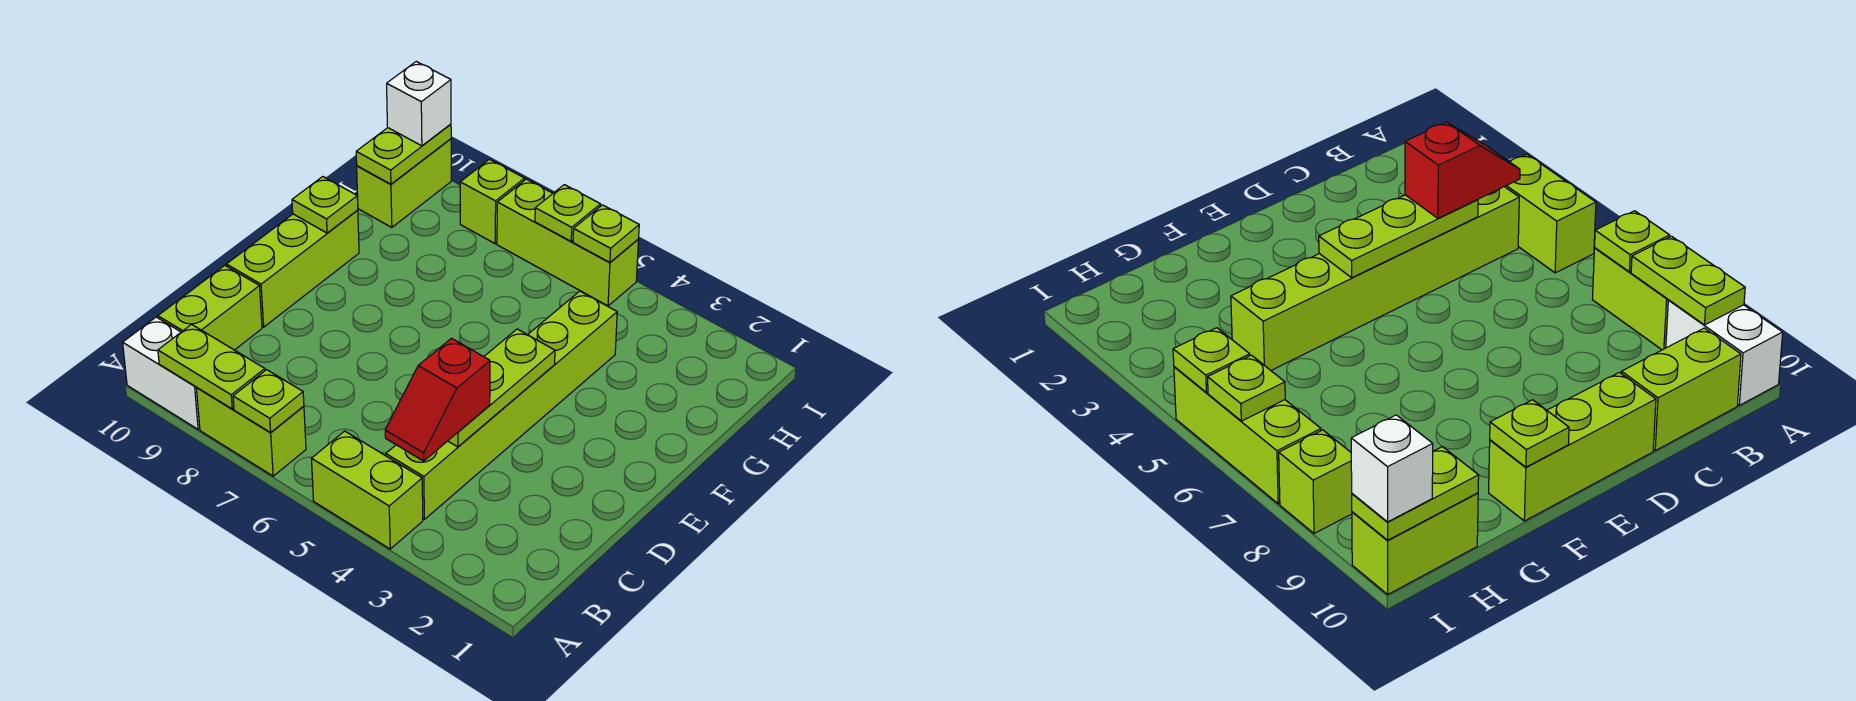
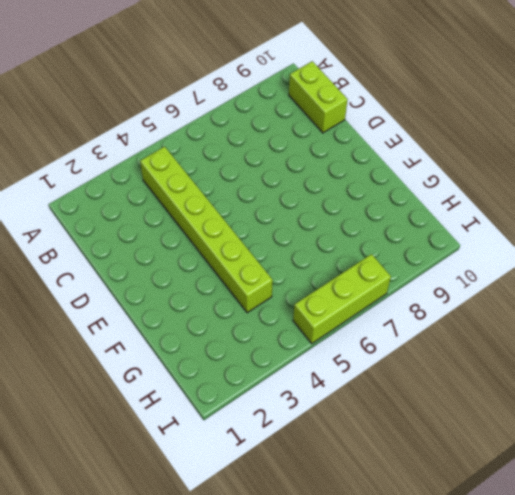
none -> lime 1x2 brick [312,431,423,549]
none -> lime 1x2 brick [196,388,306,476]
none -> white 1x2 brick [123,317,200,429]

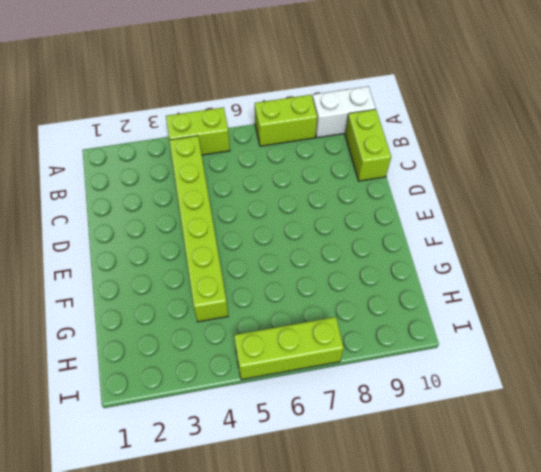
none -> lime 1x3 brick [226,210,359,327]
none -> lime 1x2 brick [357,139,451,227]
none -> lime 1x1 brick [460,159,525,244]

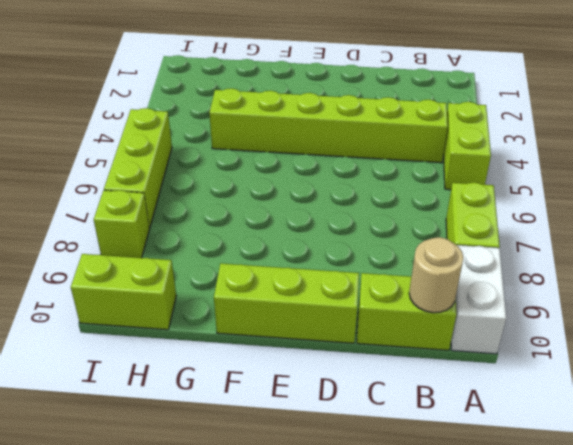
tan 1x1 round brick [409,237,463,313] -> none
none -> lime 1x1 plate [233,370,304,432]
none -> lime 1x2 plate [158,325,265,409]
none -> lime 1x3 plate [448,329,555,447]

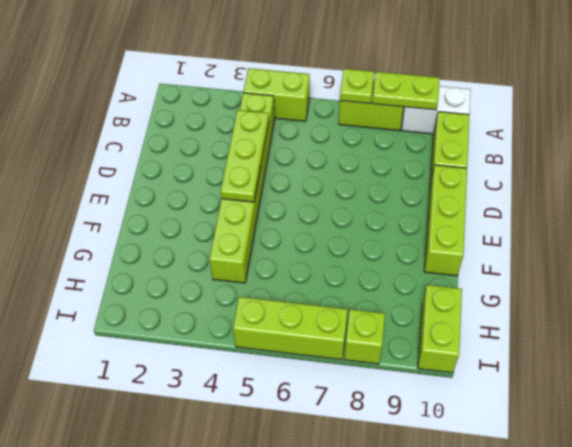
none -> lime 1x1 plate [292,177,358,233]
none -> lime 1x2 plate [356,124,451,184]
none -> lime 1x1 plate [573,205,639,262]

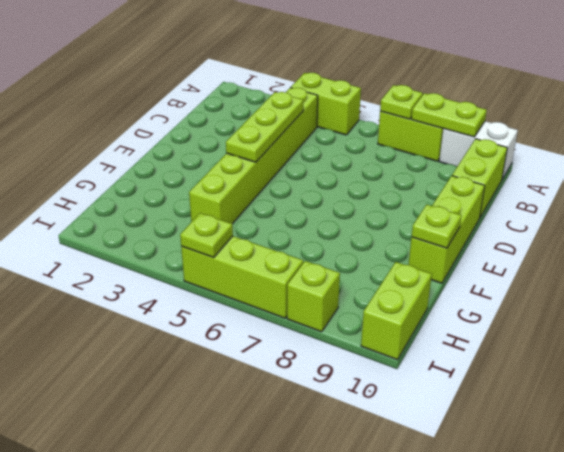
none -> lime 1x2 plate [356,124,451,184]
none -> lime 1x1 plate [535,185,601,241]
none -> red 1x2 slope [385,338,490,461]

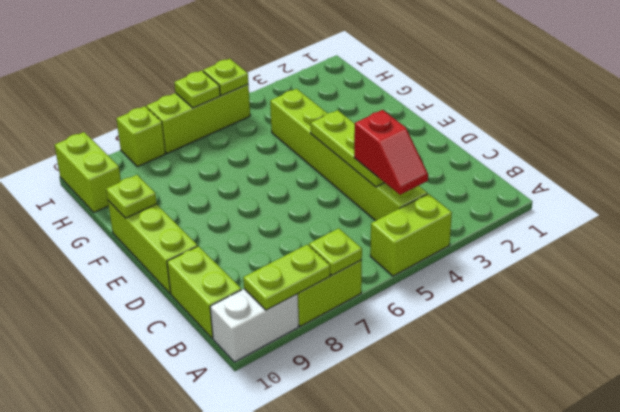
none -> lime 1x2 plate [356,124,451,184]
none -> white 1x1 brick [387,61,451,146]

